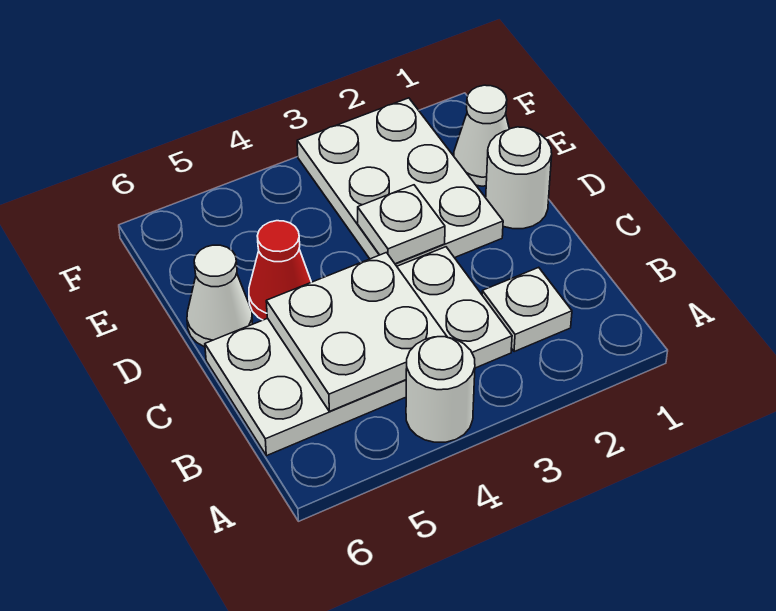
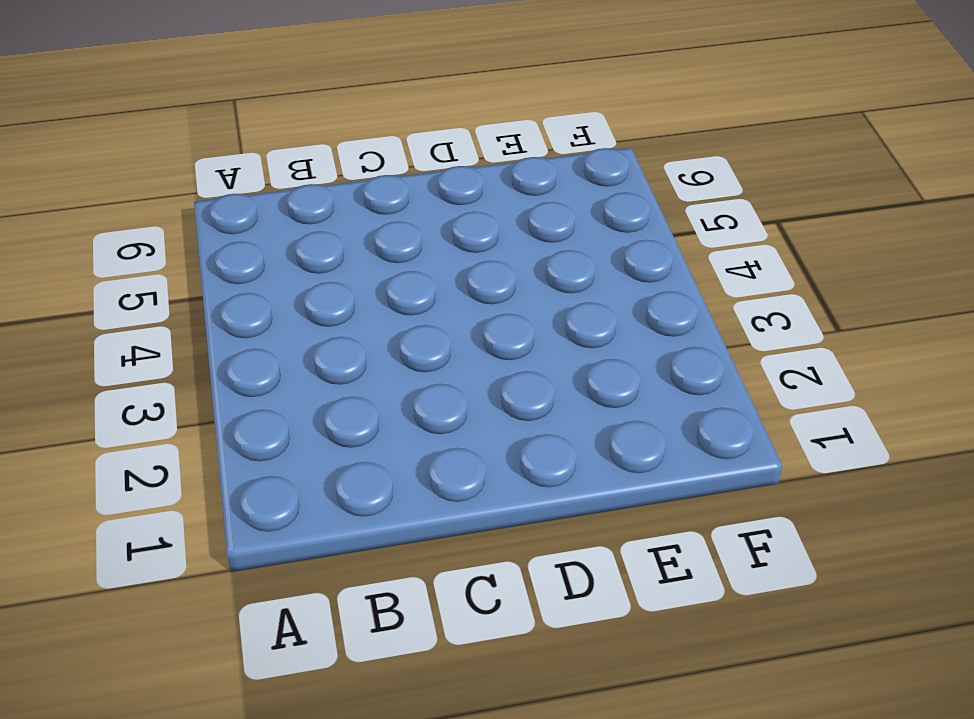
none -> white 1x1 round brick [406,337,475,442]
none -> white 1x1 plate [482,267,572,352]

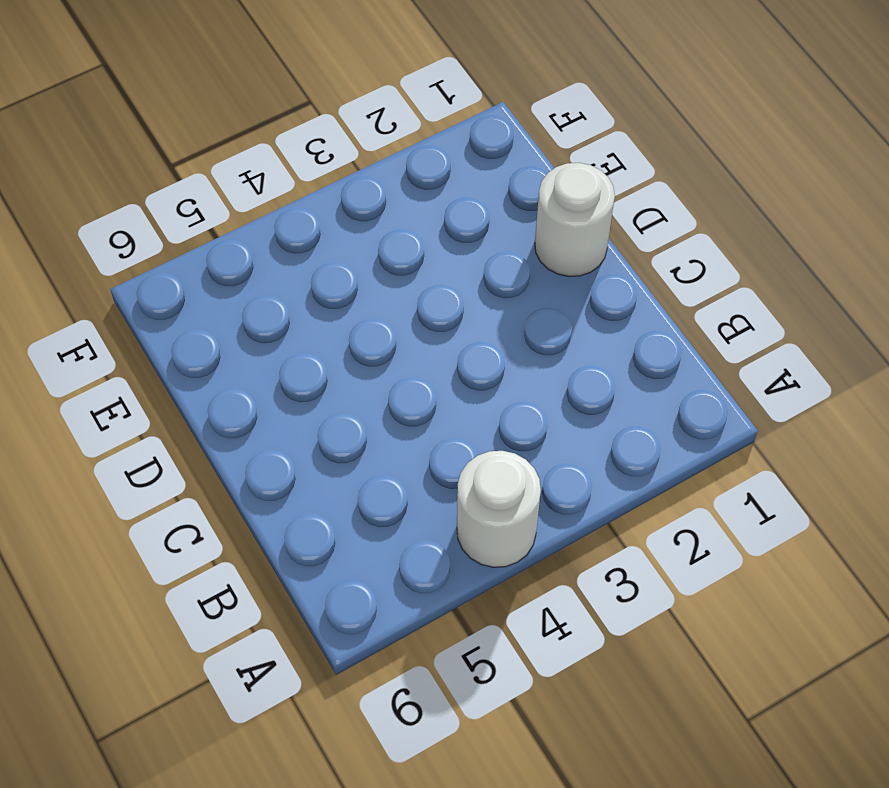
none -> white 1x1 plate [482,267,572,352]
none -> white 2x4 plate [205,247,512,456]

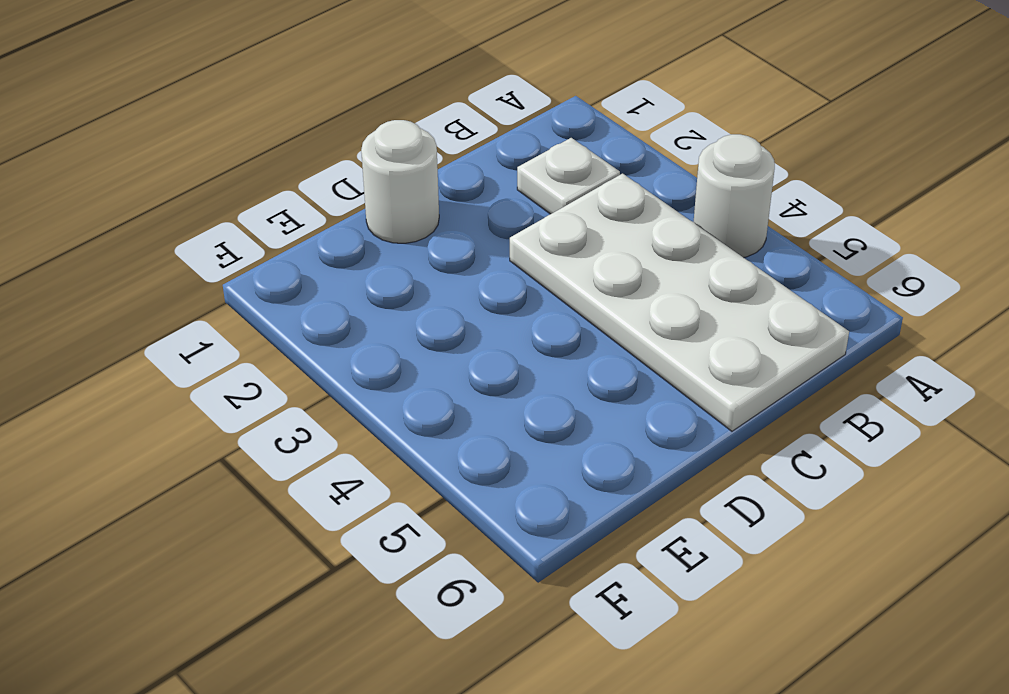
none -> white 2x3 plate [297,98,503,266]
none -> red 1x1 cone [249,221,311,320]

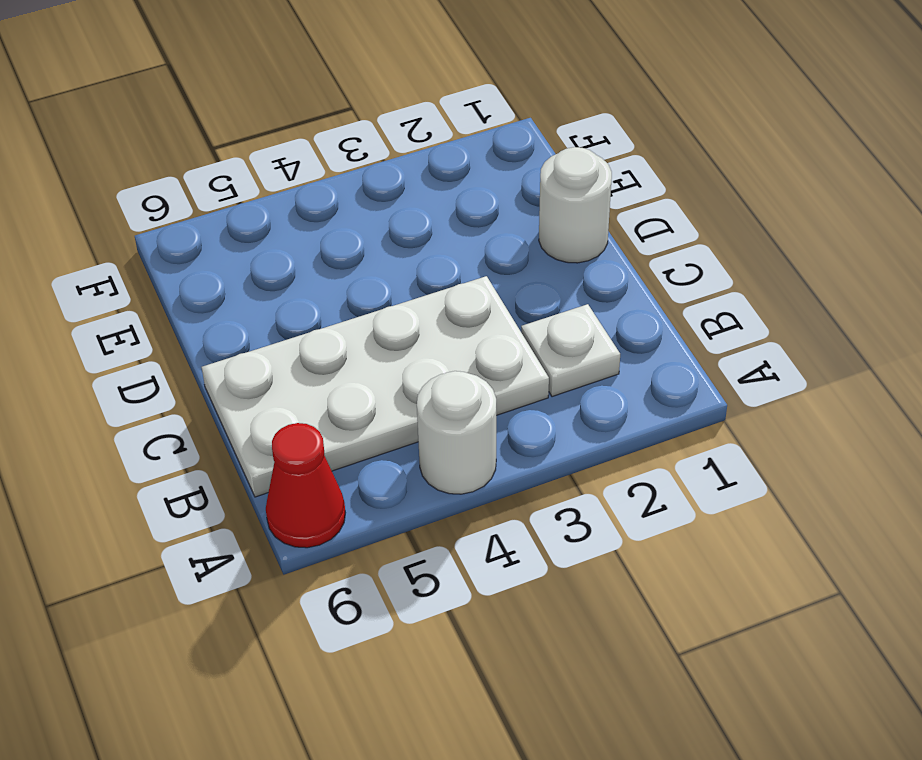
red 1x1 cone [266,423,345,548] -> red 1x1 cone moved to [249,221,311,320]
none -> white 2x3 plate [297,98,503,266]
none -> white 1x1 cone [187,245,252,347]

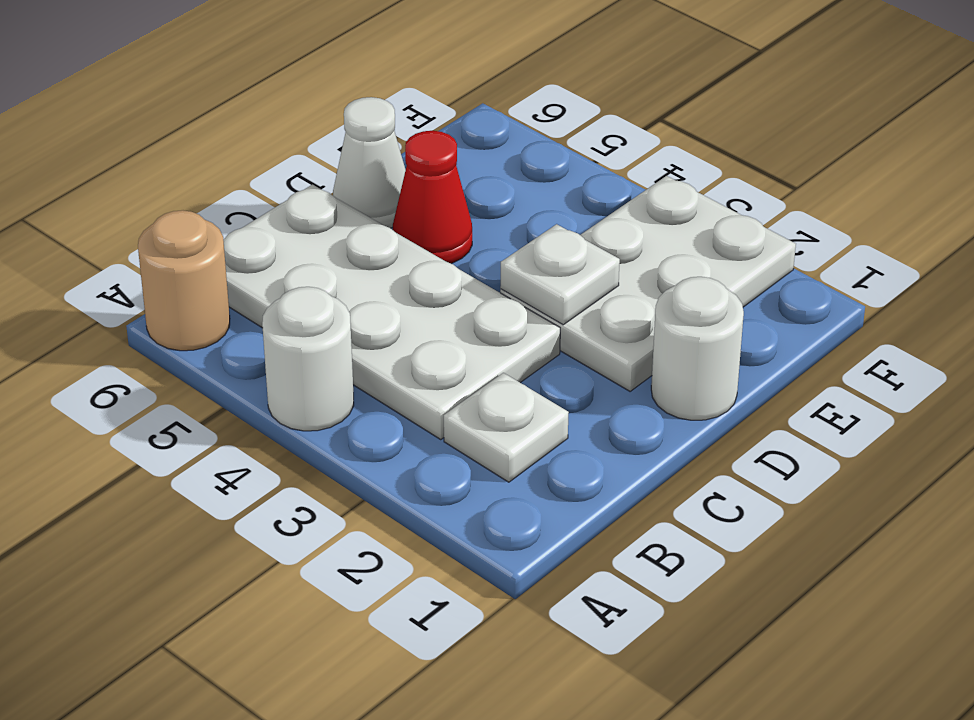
tan 1x1 round brick [138,210,230,351] -> none
none -> white 1x1 cone [454,85,509,186]
none -> white 2x2 plate [266,253,447,411]

